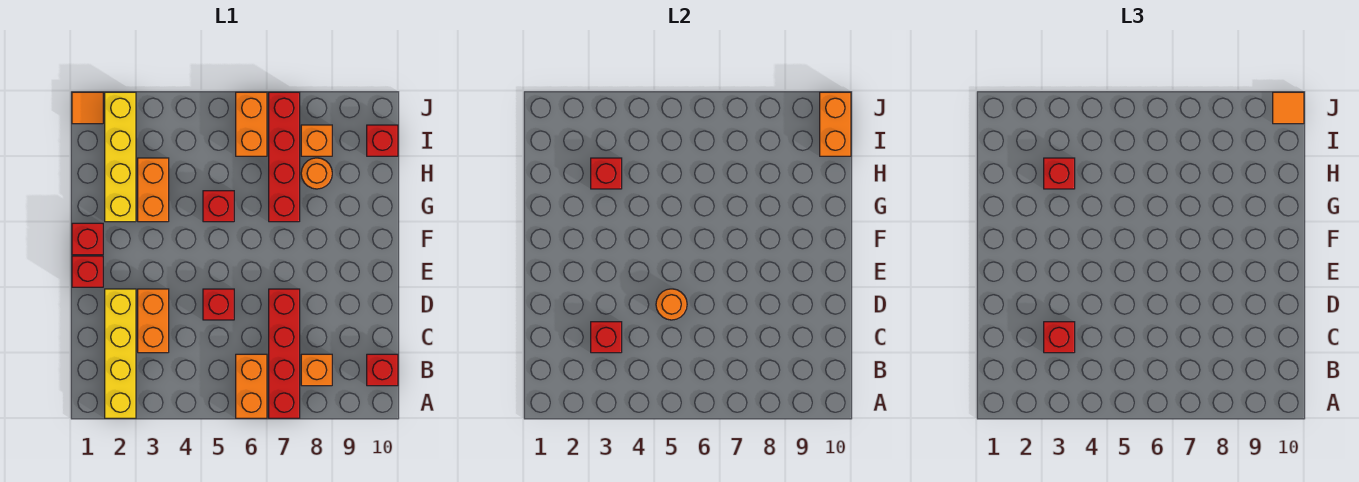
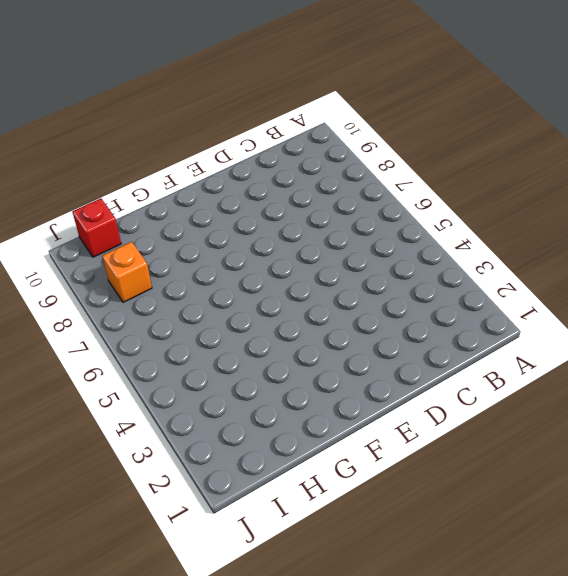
none -> yellow 1x4 brick [105,289,136,418]
none -> orange 1x2 brick [236,354,267,418]
none -> red 1x4 brick [269,289,300,418]

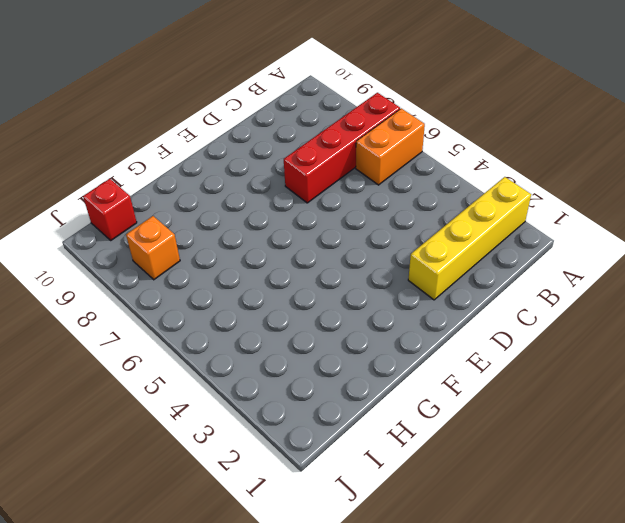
none -> orange 1x1 brick [301,354,332,386]
none -> red 1x1 brick [367,354,398,386]
none -> orange 1x2 brick [138,289,169,353]

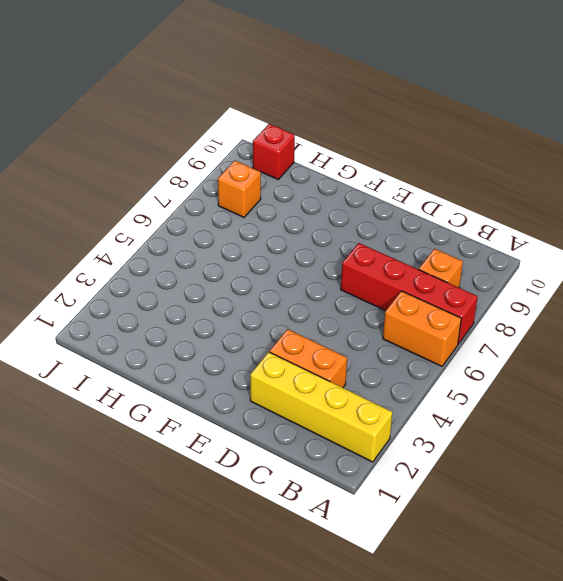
none -> red 1x1 brick [367,354,398,386]
none -> red 1x1 brick [203,289,234,320]
none -> red 1x1 brick [72,256,103,287]

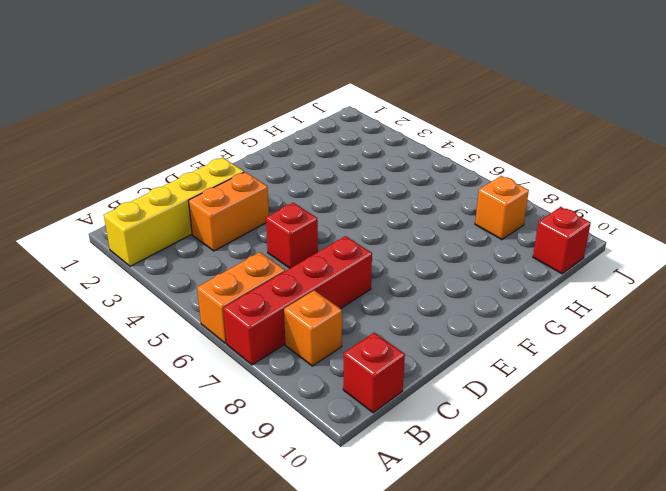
none -> red 1x1 brick [72,256,103,287]
none -> red 1x1 brick [72,223,103,255]
none -> yellow 1x4 brick [105,92,136,222]

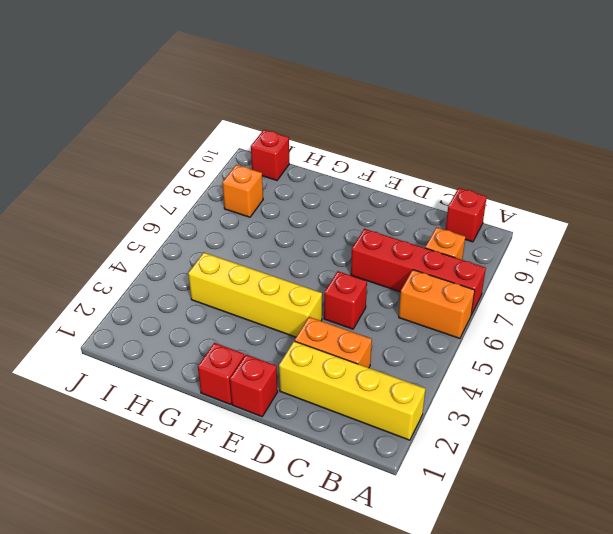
yellow 1x4 brick [188,253,322,337] -> yellow 1x4 brick moved to [105,92,136,222]
none -> orange 1x2 brick [138,158,169,222]
none -> red 1x1 brick [203,191,234,222]
none -> red 1x4 brick [269,92,300,222]

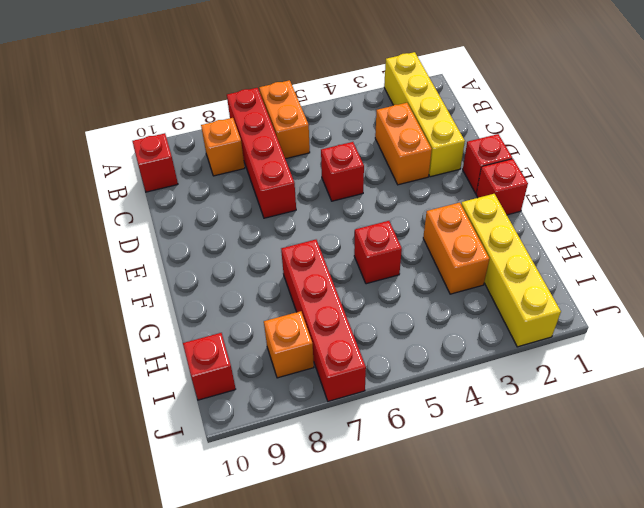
none -> orange 1x1 round brick [301,158,332,189]
none -> orange 1x2 brick [236,92,267,156]
none -> orange 1x1 tile [72,92,103,124]

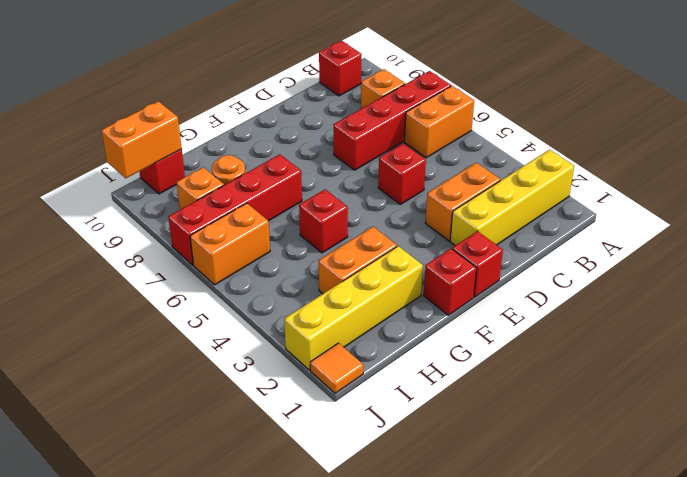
none -> red 1x1 brick [591,322,622,353]
none -> orange 1x1 round brick [656,289,687,320]
none -> red 1x1 brick [591,158,622,189]

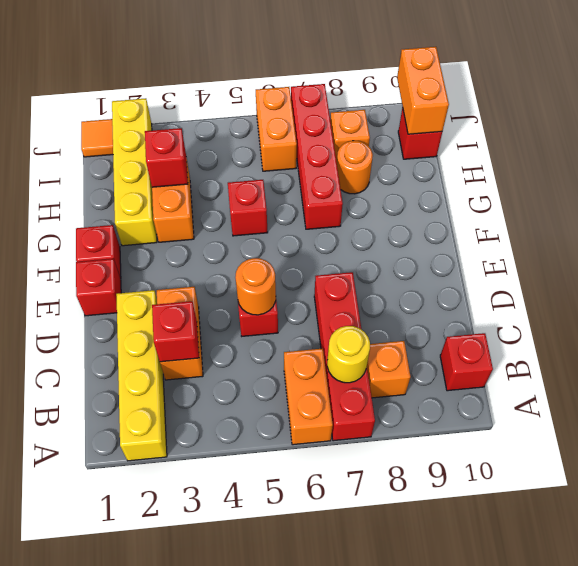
yellow 1x1 round brick [327,326,370,383] -> none
none -> red 1x1 brick [1044,322,1075,353]
none -> red 1x1 brick [1044,158,1075,189]
none -> orange 1x1 tile [1273,92,1304,124]

